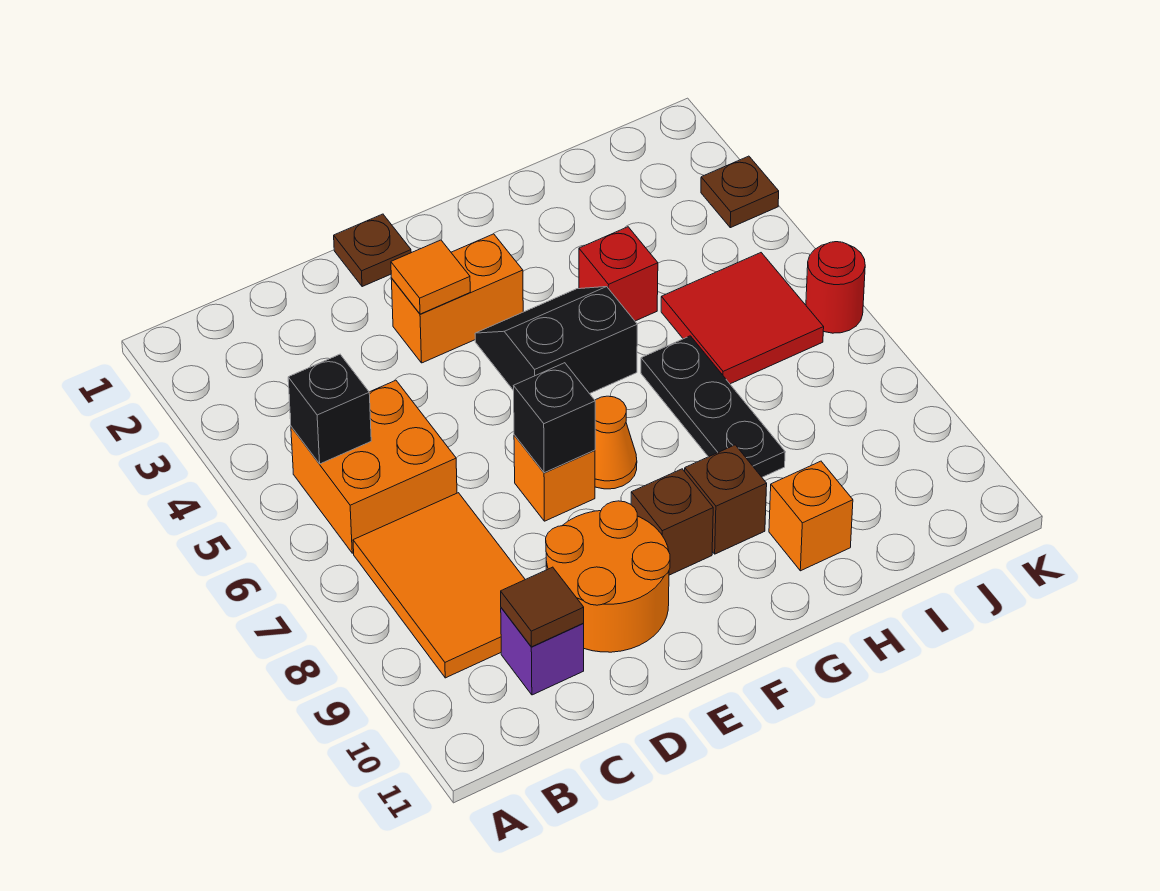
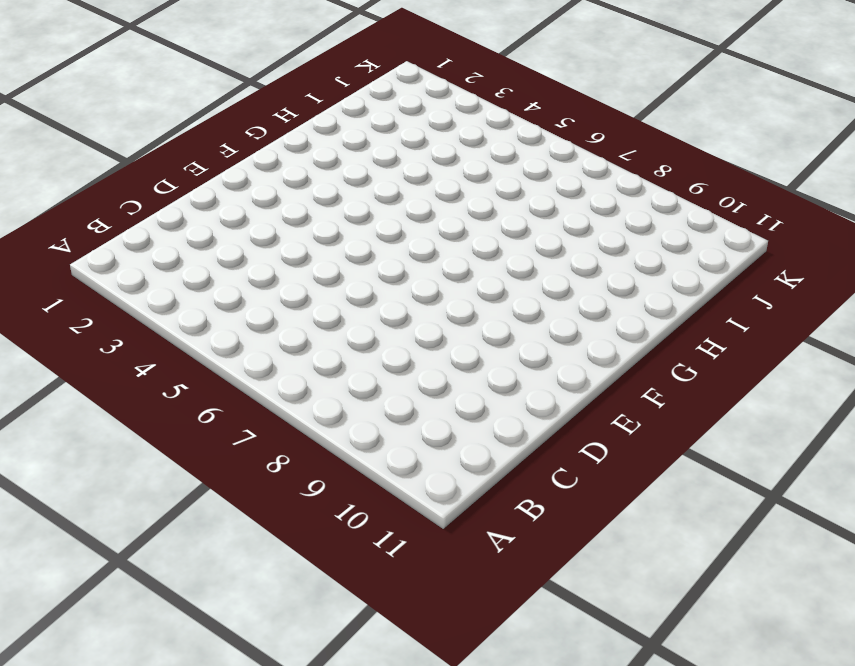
none -> orange 2x2 brick [291,380,457,553]
none -> orange 2x3 tile [353,493,525,678]
none -> purple 1x1 brick [501,608,584,695]

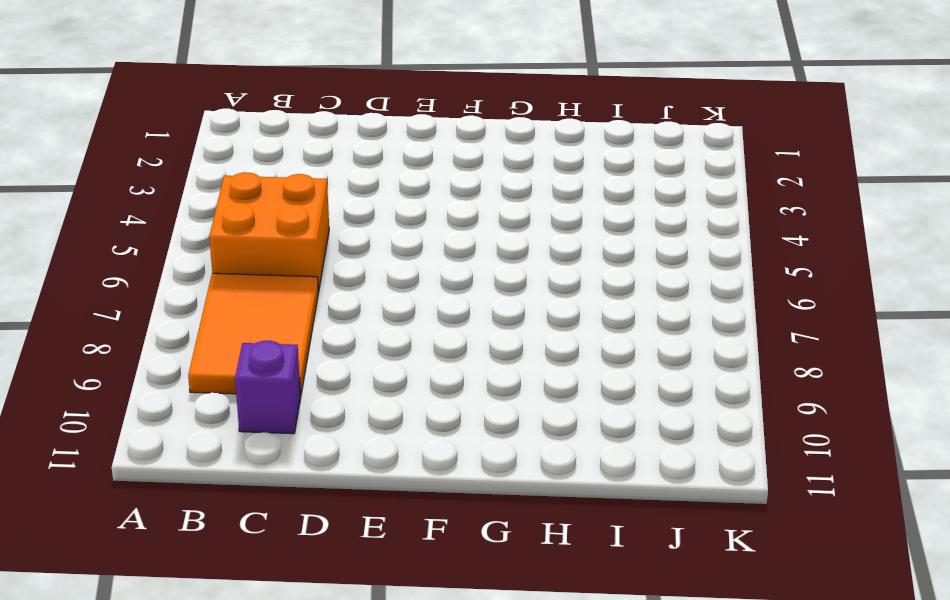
none -> orange 2x2 round brick [546,501,670,652]
none -> brown 1x1 plate [334,214,411,287]
none -> orange 1x2 brick [391,234,523,363]

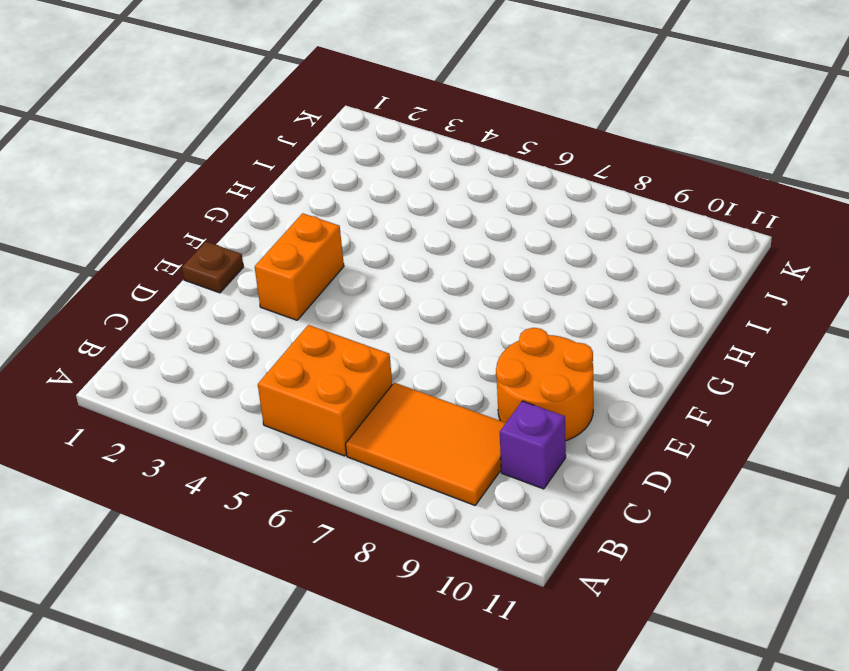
none -> orange 1x1 brick [514,435,595,521]
none -> black 2x2 slope [475,287,637,394]
none -> orange 1x1 cone [595,396,637,489]

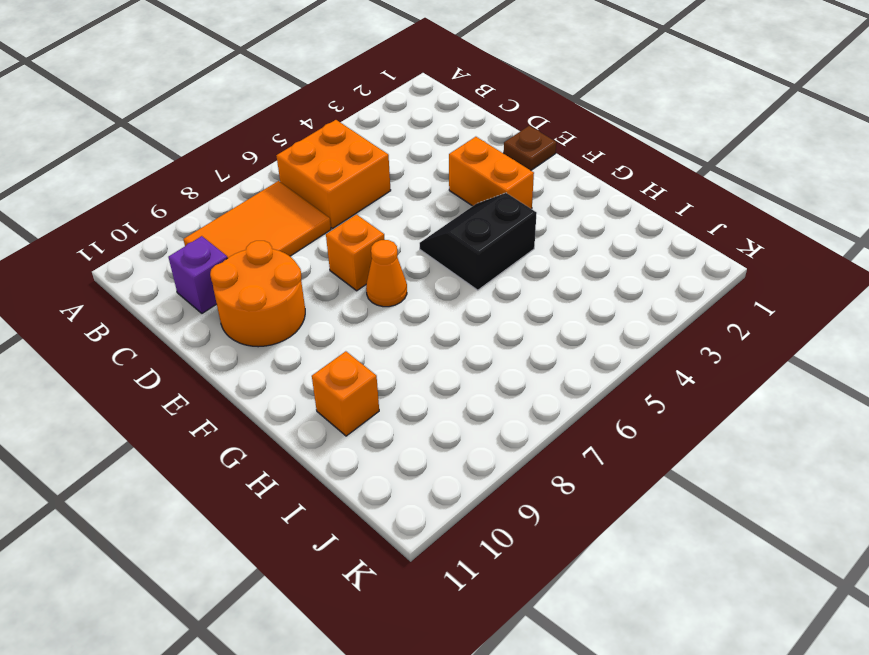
black 2x2 slope [420,193,537,290] -> black 2x2 slope turned to [475,287,637,394]
none -> brown 1x1 brick [631,469,713,575]
none -> brown 1x1 brick [685,445,767,554]
none -> red 1x1 brick [579,227,658,321]

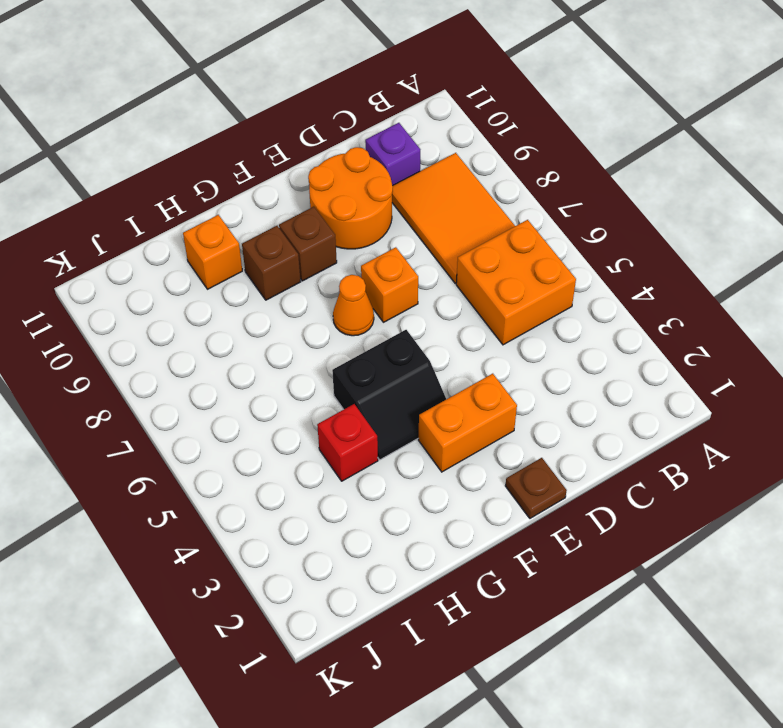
none -> black 1x3 plate [641,336,785,477]
none -> red 2x2 tile [661,253,824,384]
none -> brown 1x1 plate [701,156,779,228]

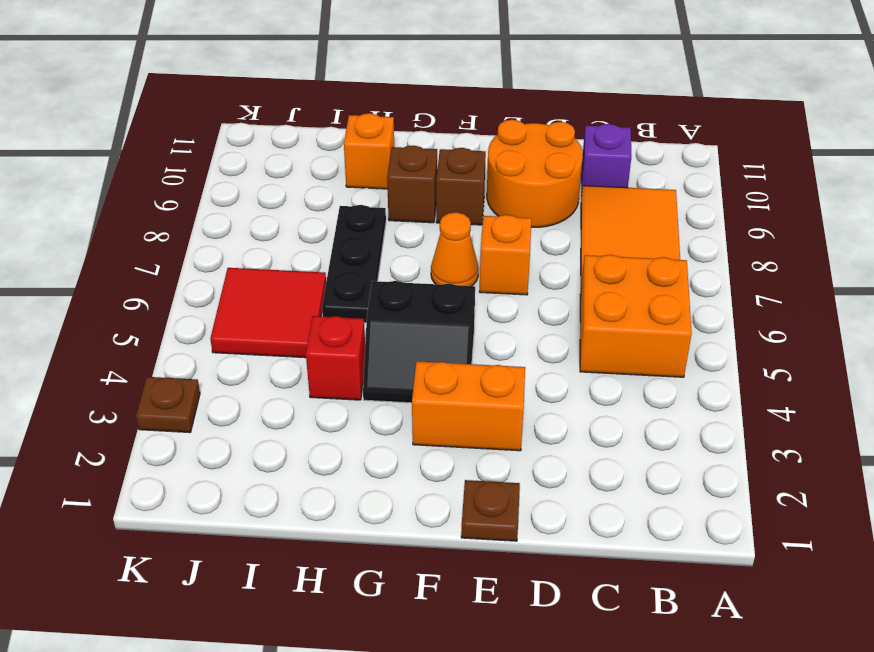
none -> red 1x1 round brick [806,242,865,333]
none -> black 1x1 brick [288,354,371,464]
none -> brown 1x1 tile [501,567,584,647]

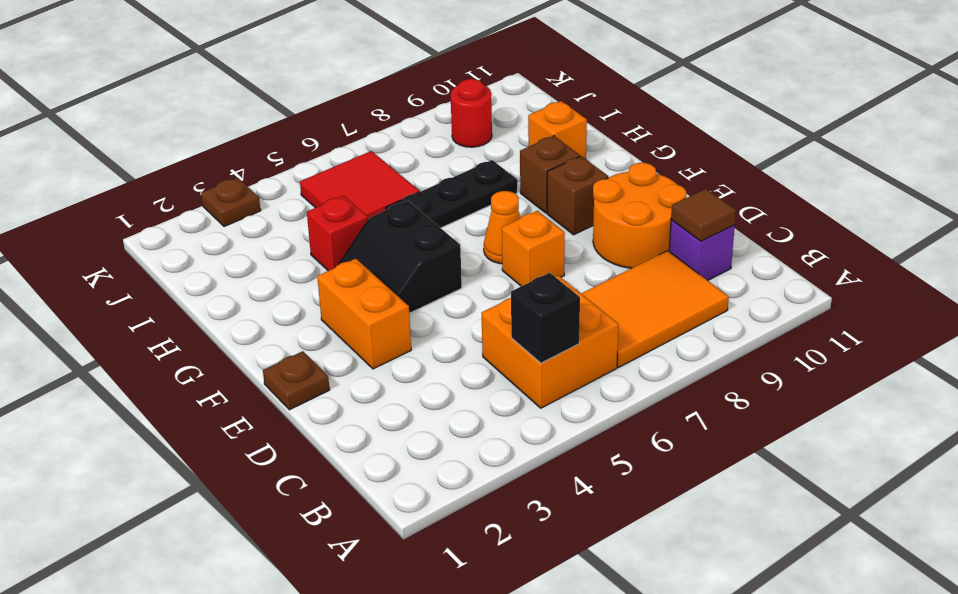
red 1x1 round brick [451,79,492,147] -> red 1x1 round brick moved to [806,242,865,333]
none -> orange 1x1 tile [391,240,470,314]
none -> black 1x1 brick [514,363,595,473]

